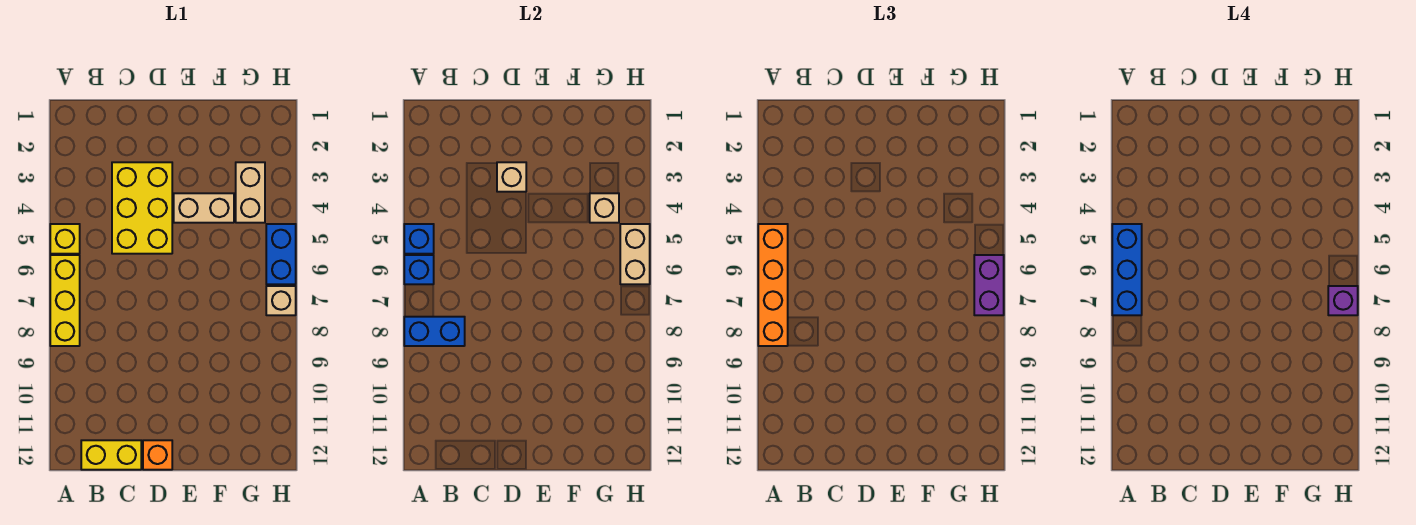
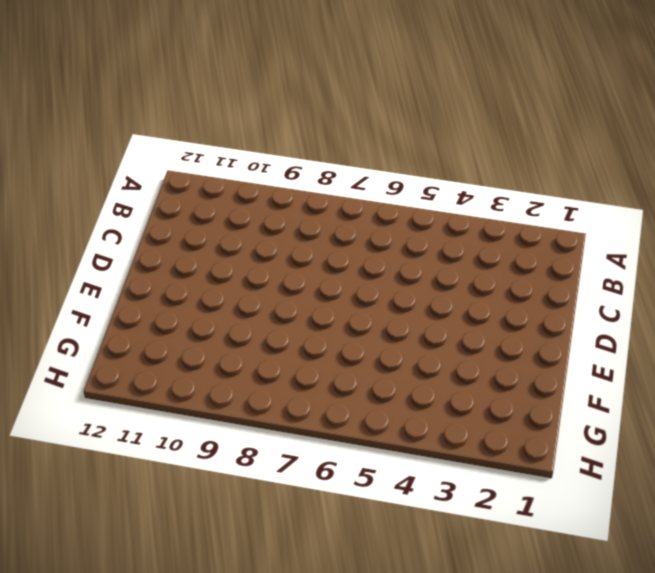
none -> yellow 1x1 brick [50,224,80,254]
none -> yellow 1x3 brick [50,255,80,346]
none -> yellow 1x2 brick [81,440,141,470]

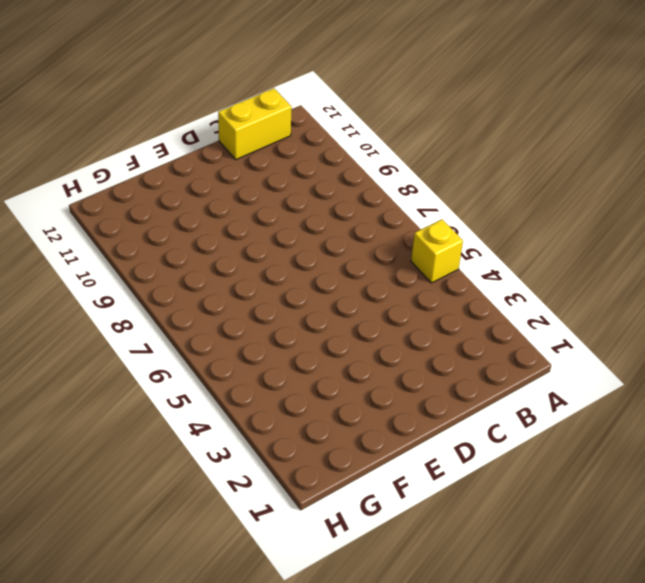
none -> yellow 1x3 brick [50,255,80,346]
none -> yellow 2x3 brick [112,162,172,254]
none -> orange 1x1 brick [143,440,172,470]

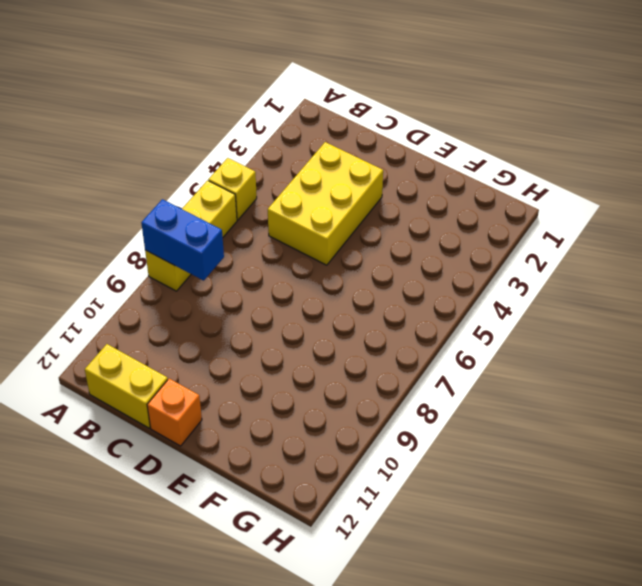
none -> tan 1x2 brick [174,193,234,223]
none -> tan 1x2 brick [236,162,265,223]
none -> blue 1x2 brick [266,224,296,284]

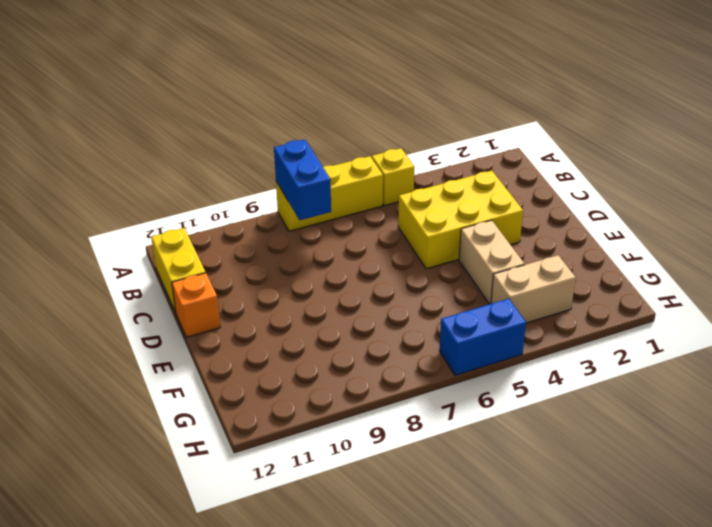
none -> tan 1x1 brick [266,286,296,315]
none -> blue 1x1 brick [404,224,434,254]
none -> blue 1x1 brick [404,255,434,284]

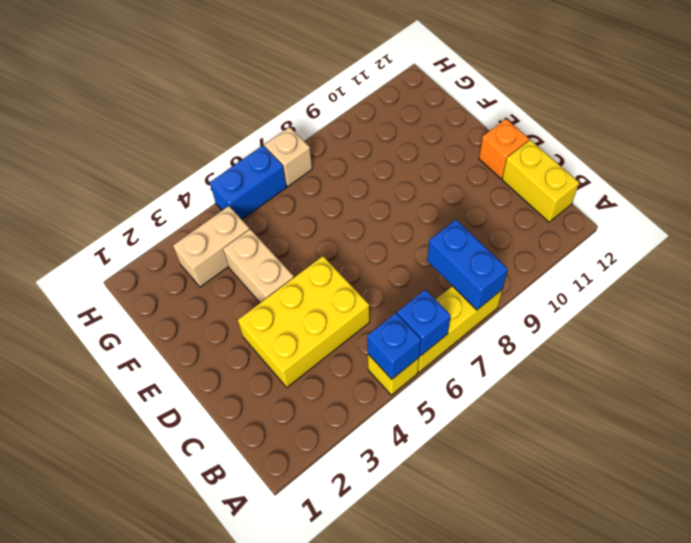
none -> tan 1x1 brick [497,162,526,192]
none -> tan 1x1 brick [590,193,619,223]
none -> tan 1x2 brick [620,224,650,284]

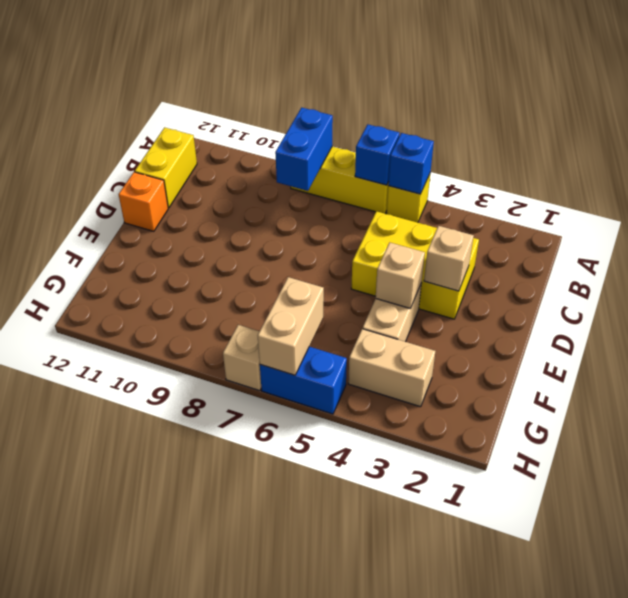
tan 1x1 brick [376,243,425,308] -> tan 1x1 brick moved to [590,193,619,223]
tan 1x2 brick [258,277,324,375] -> tan 1x2 brick turned to [620,224,650,284]
none -> orange 1x4 brick [758,224,788,346]
none -> purple 1x2 brick [974,255,1004,315]
none -> blue 1x3 brick [1112,224,1142,315]

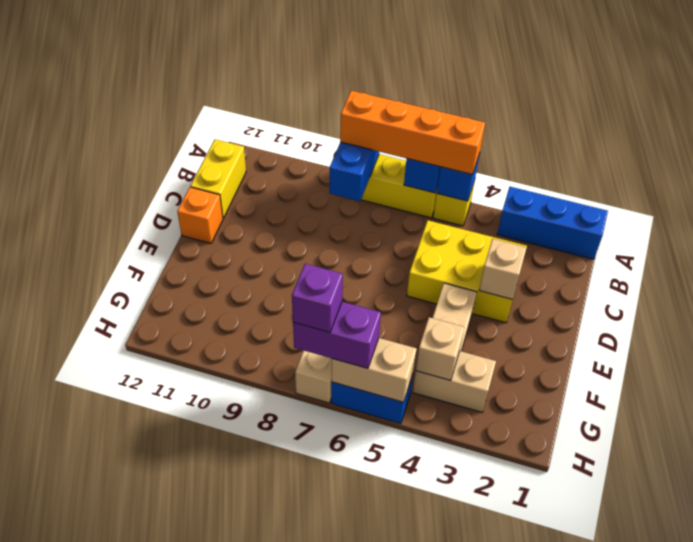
blue 1x3 brick [497,187,608,259] -> blue 1x3 brick moved to [1112,224,1142,315]

